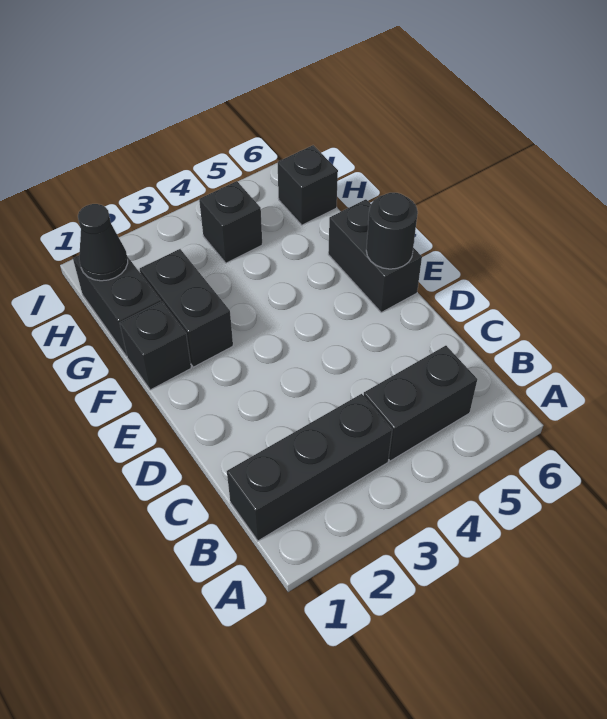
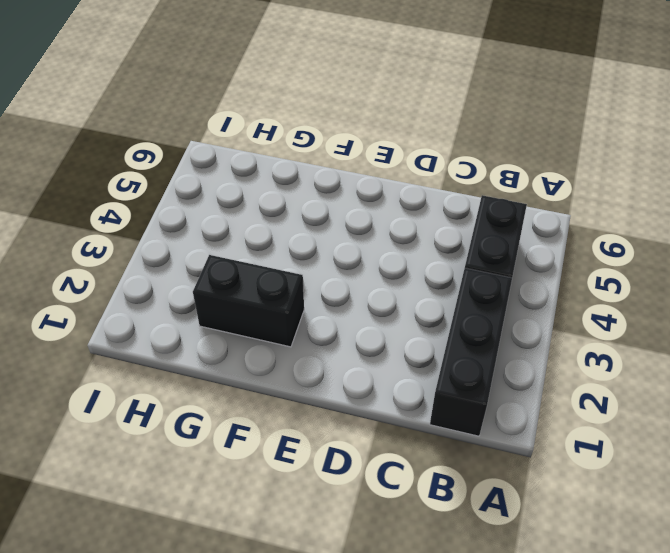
none -> black 1x2 brick [328,199,422,312]
none -> black 1x1 brick [120,302,191,390]

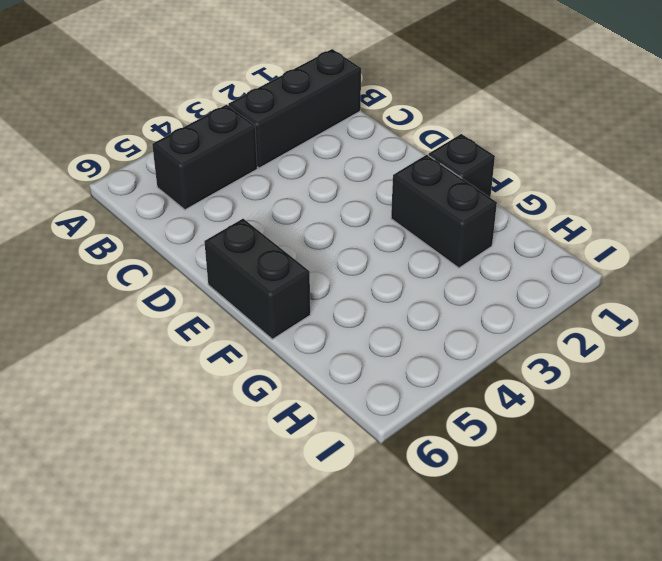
none -> black 1x2 brick [73,256,161,356]
none -> black 1x1 brick [199,181,262,263]

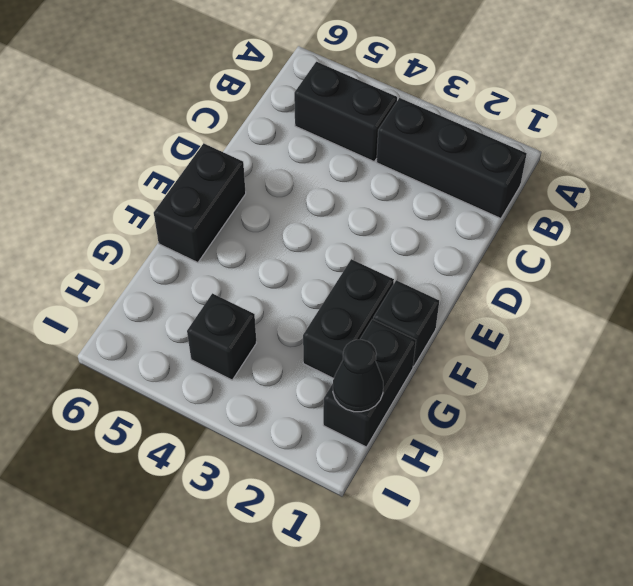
none -> black 1x1 brick [278,145,338,225]
none -> black 1x1 round brick [366,193,418,269]

